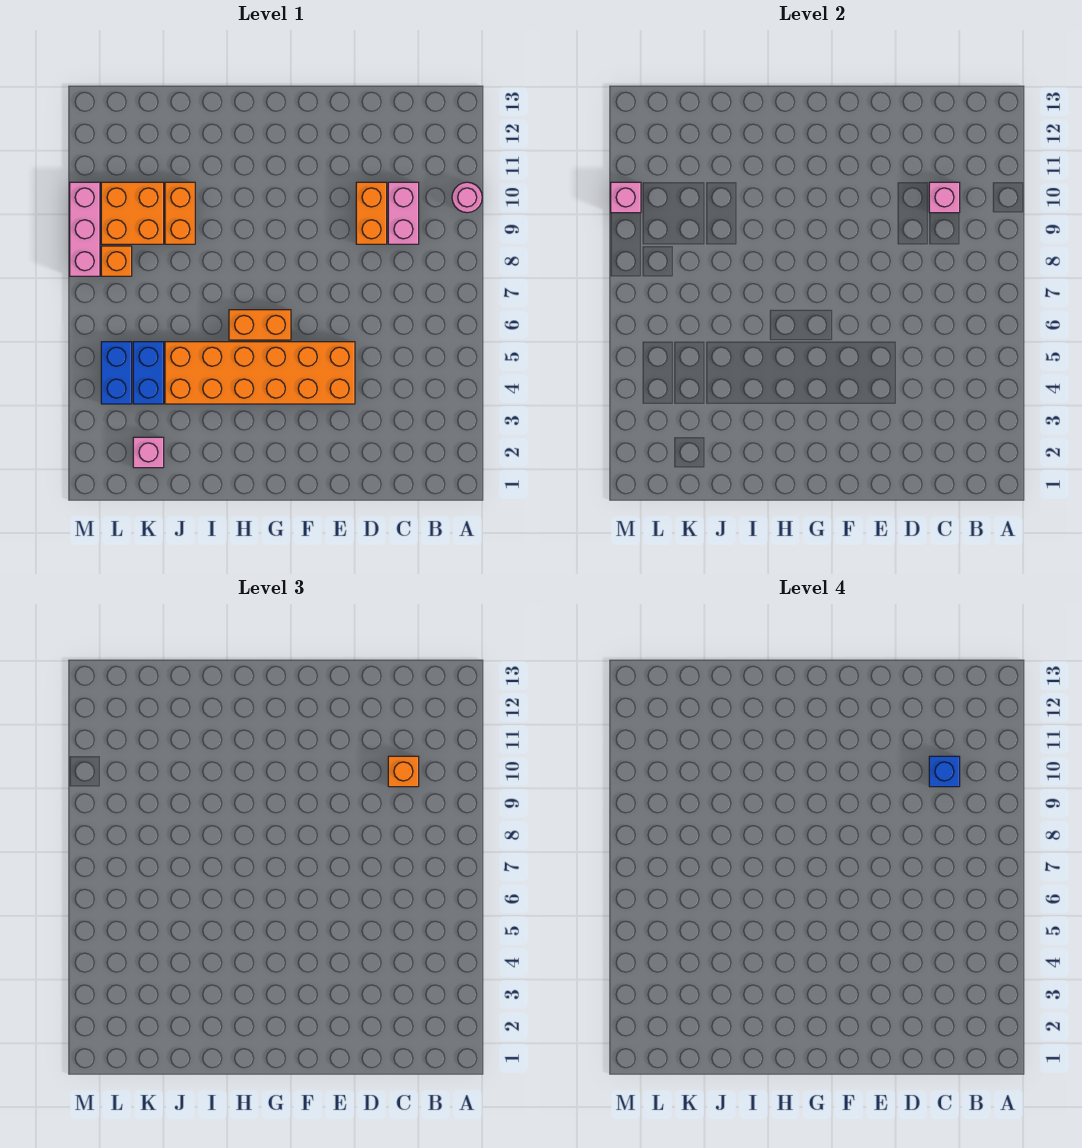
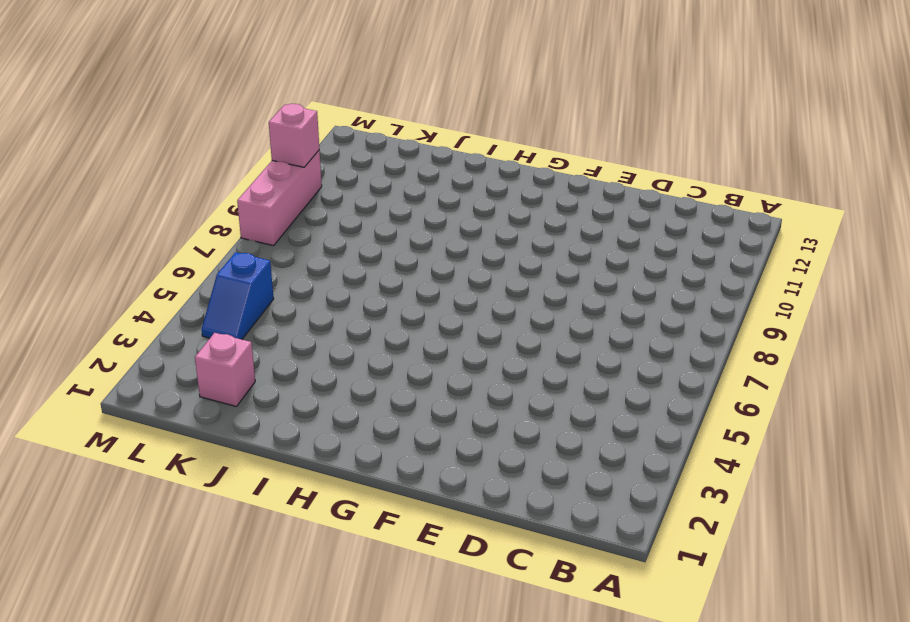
blue 1x2 slope [202,252,274,339] -> blue 1x2 brick [101,342,132,404]
none -> pink 1x1 round brick [452,182,482,213]
none -> pink 1x2 brick [388,182,419,244]
none -> orange 1x2 brick [356,182,387,244]

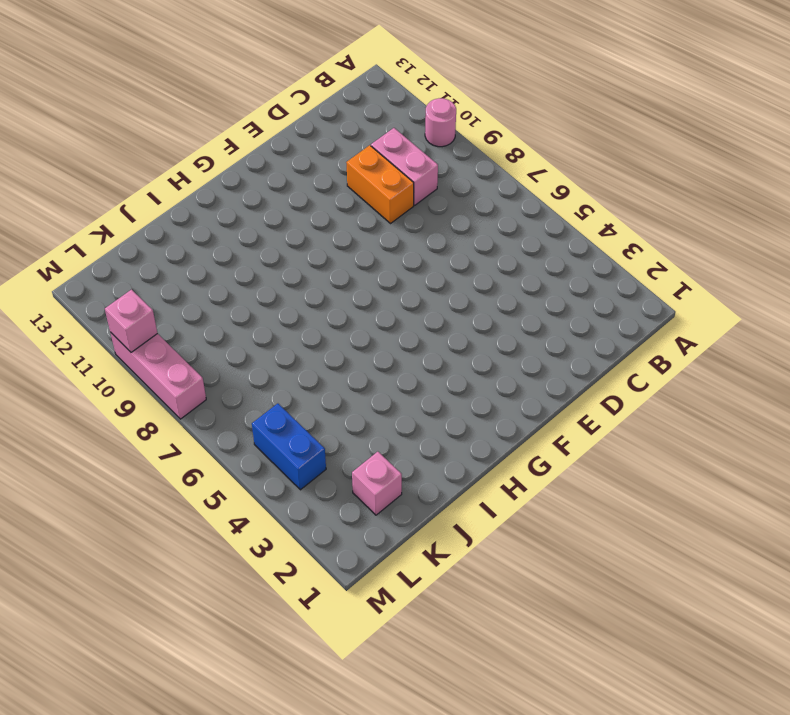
none -> orange 2x6 brick [165,342,355,404]
none -> orange 1x2 brick [229,310,291,340]
none -> orange 1x2 brick [165,182,195,244]

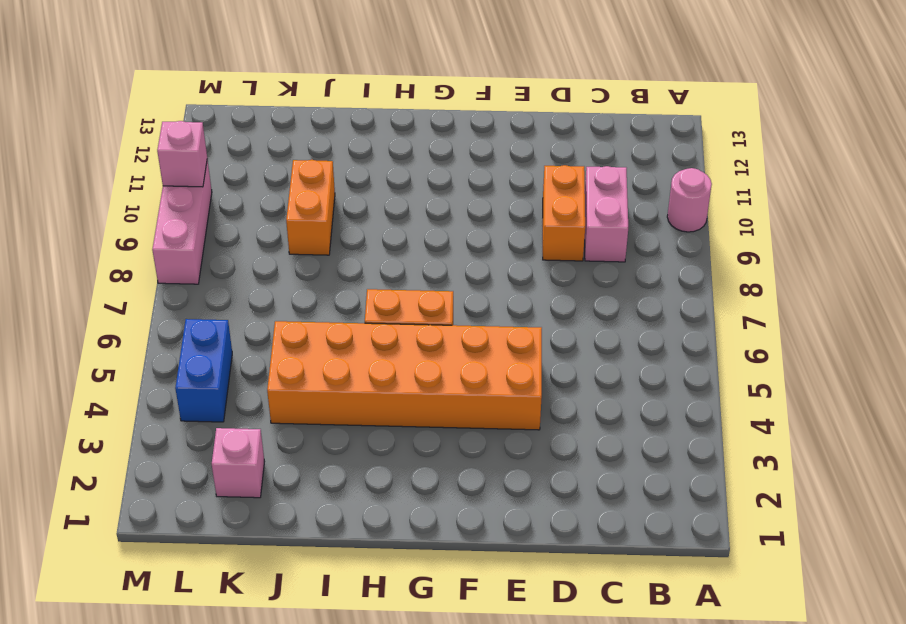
none -> blue 1x2 brick [133,342,164,404]
none -> orange 2x2 brick [101,182,164,244]
none -> orange 1x1 brick [101,246,132,276]

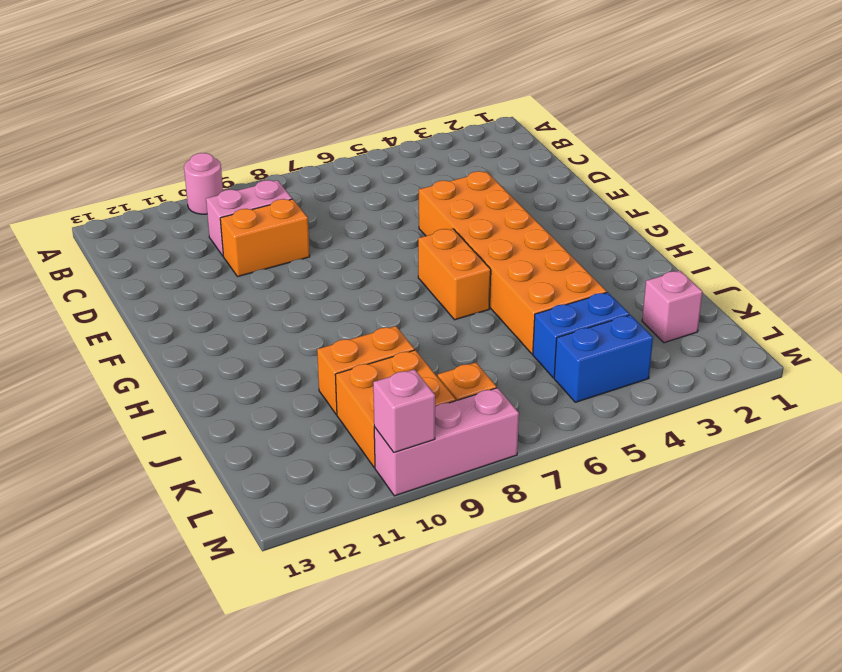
none -> pink 1x1 brick [929,182,960,213]
none -> orange 1x1 brick [388,756,419,787]
none -> blue 1x1 brick [929,756,960,787]

